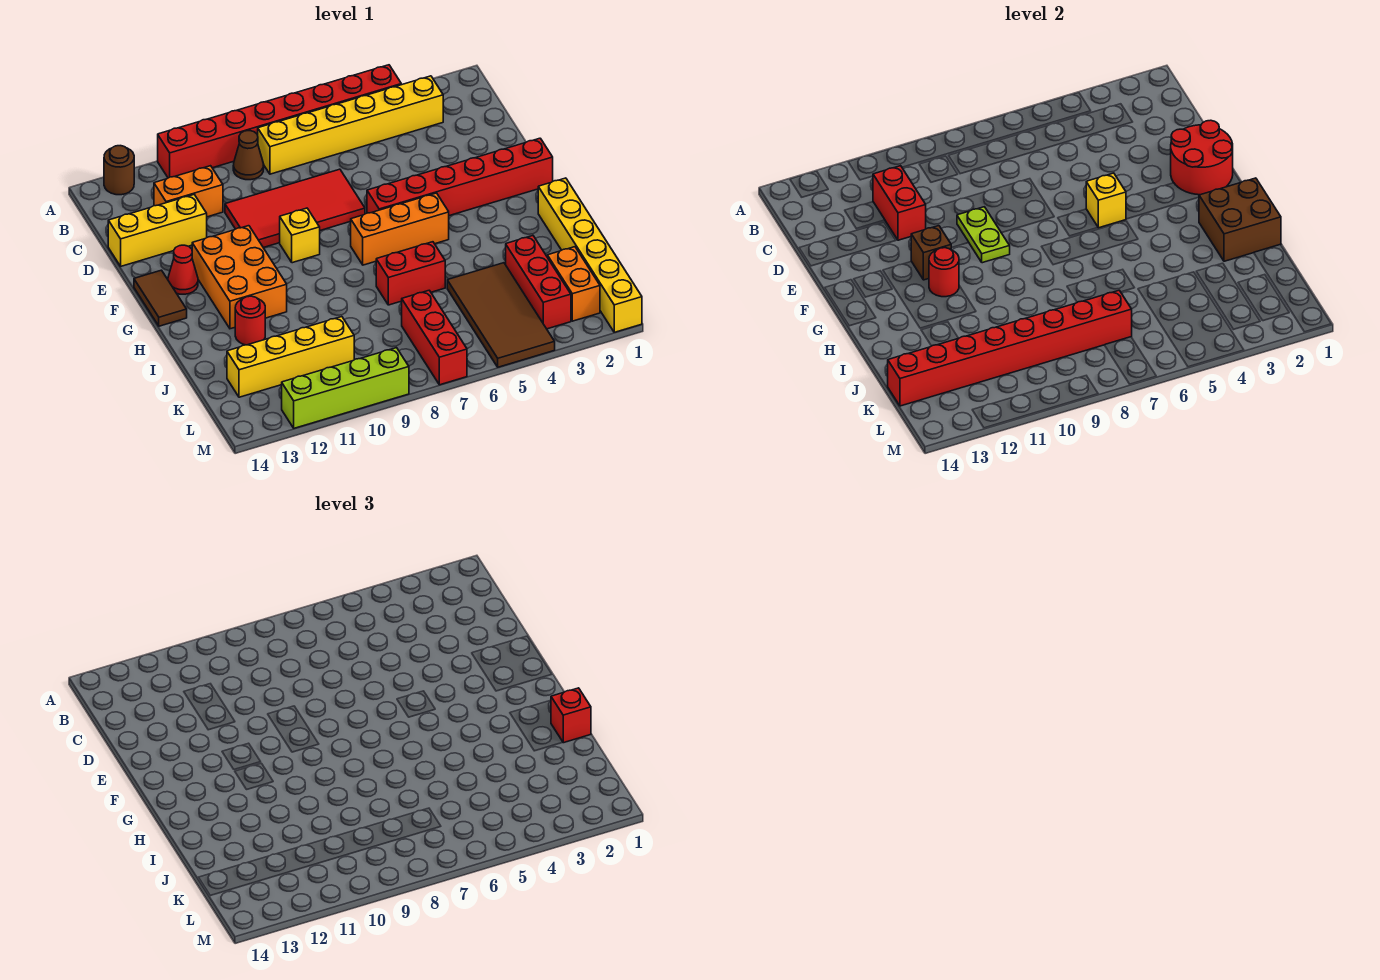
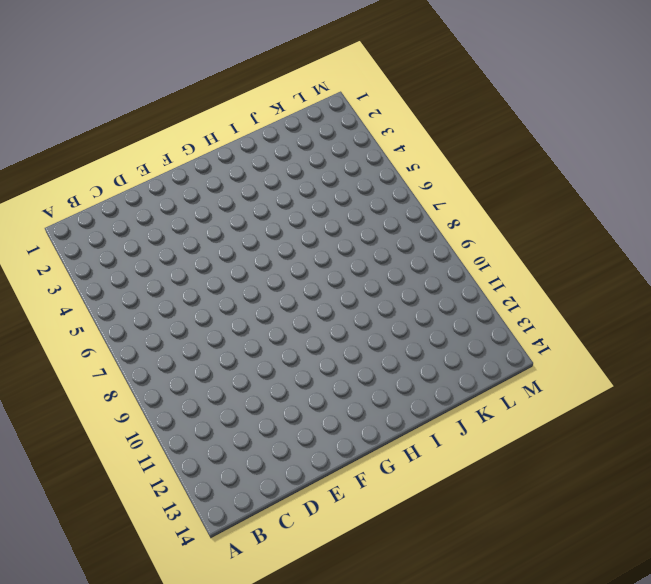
none -> red 1x8 brick [158,65,401,178]
none -> brown 1x1 round brick [104,146,134,195]
none -> yellow 1x6 brick [258,76,443,174]
none -> brown 1x1 cone [233,131,264,180]

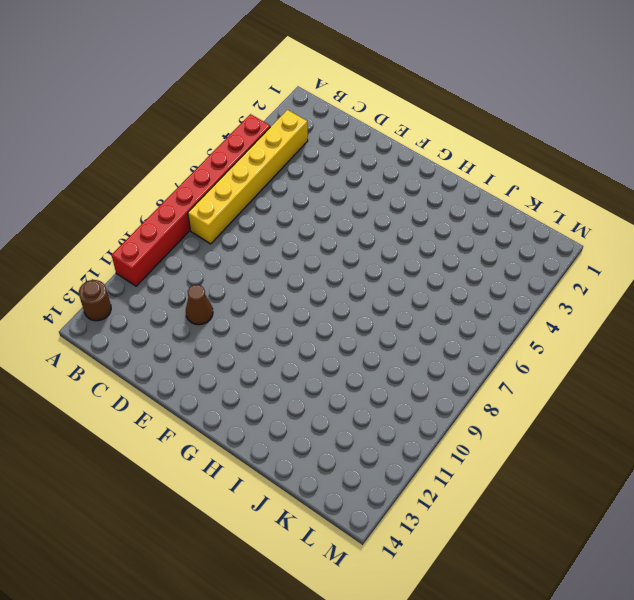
brown 1x1 cone [186,285,213,325] -> brown 1x1 cone moved to [233,131,264,180]
none -> orange 1x2 brick [154,166,223,217]
none -> red 2x4 tile [225,169,365,248]
none -> yellow 1x3 brick [108,195,207,266]
none -> red 1x6 brick [367,138,553,216]

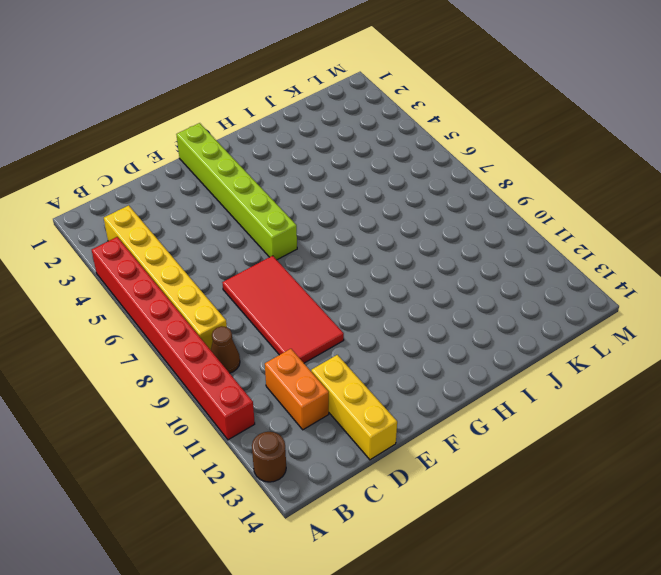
lime 1x6 brick [176,123,297,260] -> red 1x6 brick [367,138,553,216]
none -> yellow 1x1 brick [280,208,320,263]
none -> orange 2x3 brick [192,226,287,329]
none -> red 1x1 cone [168,245,198,294]
none -> brown 1x2 tile [134,270,187,326]

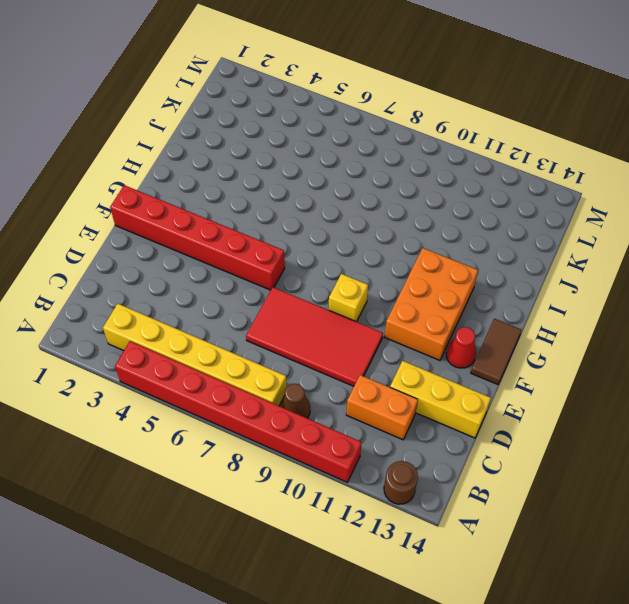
none -> orange 1x3 brick [351,193,449,265]
none -> yellow 1x6 brick [538,178,642,332]
none -> red 1x2 brick [376,242,445,305]
none -> red 1x1 round brick [235,296,265,345]

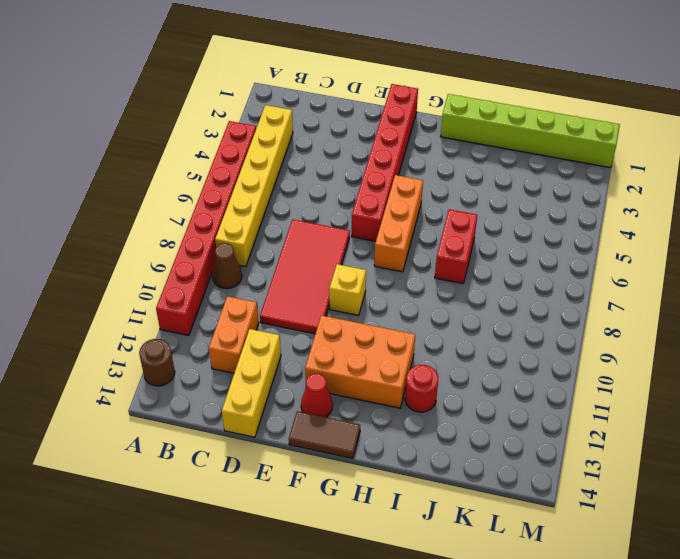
lime 1x6 brick [441,94,620,168] -> yellow 1x6 brick [538,178,642,332]
none -> red 1x3 brick [506,236,571,329]
none -> brown 2x4 tile [447,263,555,367]
none -> orange 1x2 brick [547,247,600,321]
none -> red 1x3 brick [402,290,467,385]

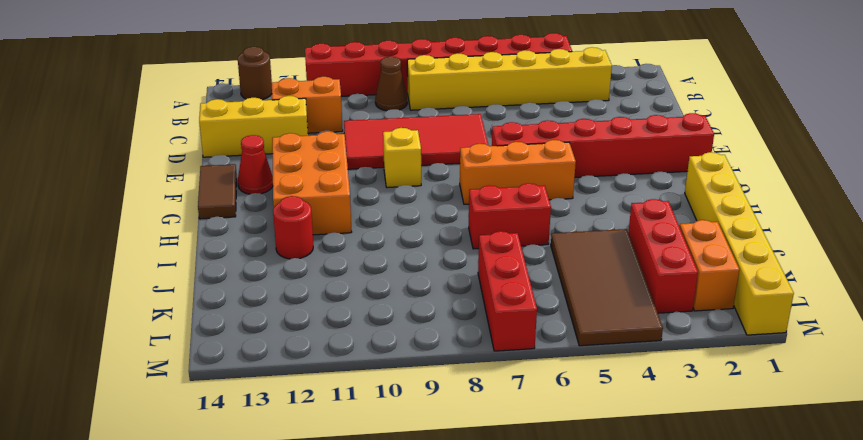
none -> yellow 1x4 brick [227,317,354,397]
none -> lime 1x4 brick [282,348,409,428]
none -> red 1x2 brick [873,166,926,240]
none -> red 2x2 round brick [1171,120,1233,195]

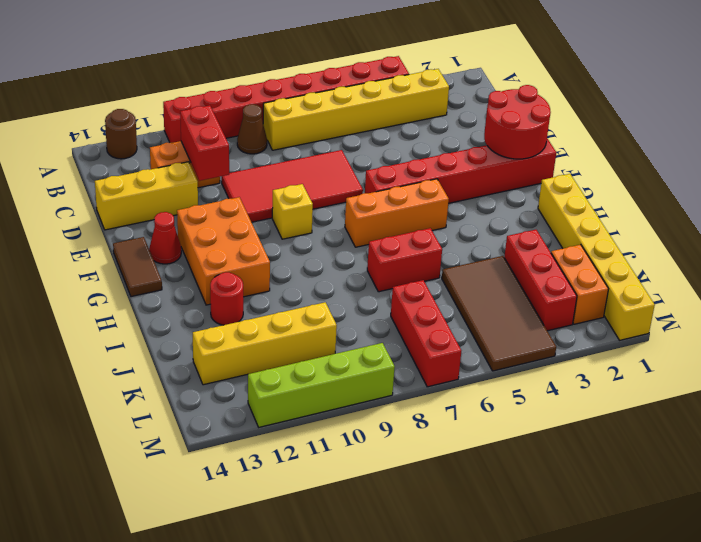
none -> lime 1x2 plate [957,207,1010,263]
none -> yellow 1x1 brick [1086,173,1126,228]
none -> brown 1x1 brick [911,226,951,280]
none -> red 1x1 round brick [929,248,959,297]

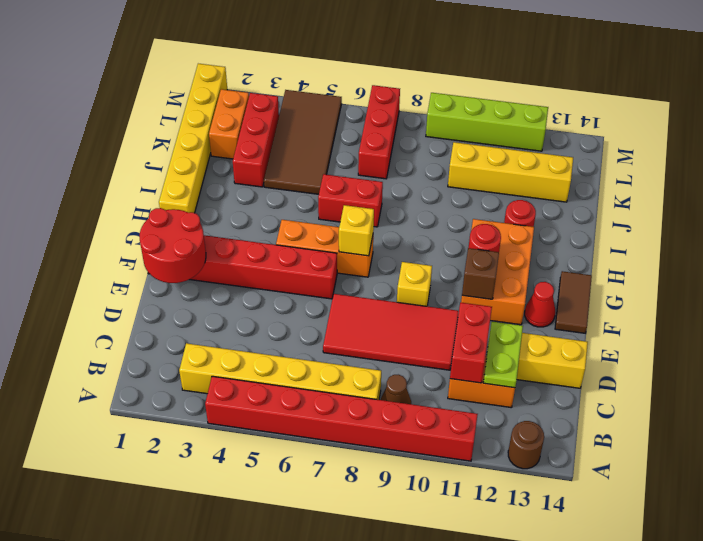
lime 1x2 plate [483,322,523,388] -> lime 1x2 plate moved to [957,207,1010,263]
yellow 1x1 brick [339,205,374,256] -> yellow 1x1 brick moved to [1086,173,1126,228]
none -> brown 2x2 brick [1199,178,1281,261]
none -> red 1x8 brick [888,290,1132,406]
none -> red 1x1 brick [551,688,591,743]

